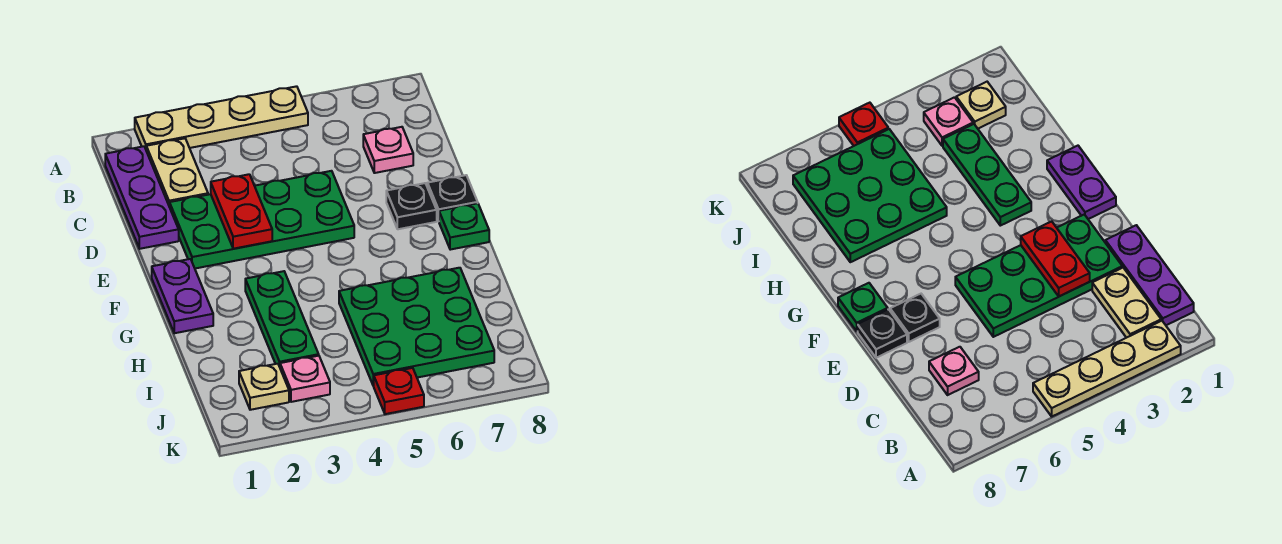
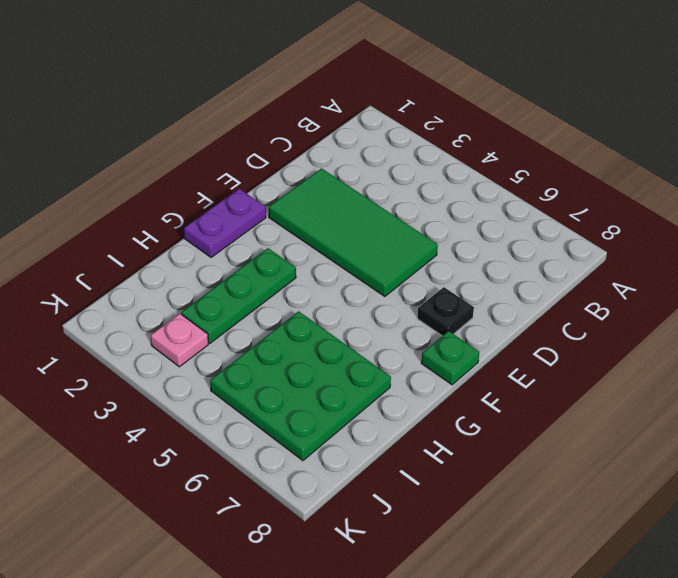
green 2x4 tile [269,169,438,297] -> green 2x4 plate [169,171,354,268]
none -> tan 1x4 plate [135,86,308,149]
none -> purple 1x3 plate [105,146,179,249]
none -> tan 1x2 plate [146,138,208,205]

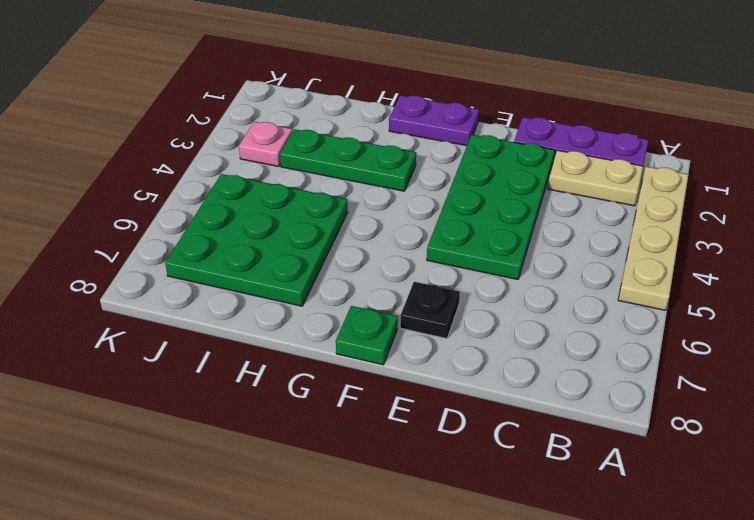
none -> pink 1x1 plate [363,127,413,173]
none -> black 1x1 plate [427,175,478,221]
none -> tan 1x1 plate [239,364,289,410]

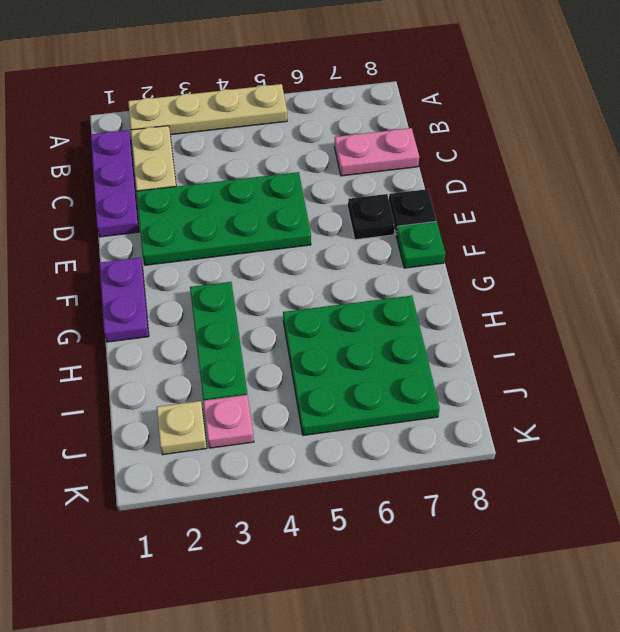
pink 1x2 plate [334,128,419,176] -> pink 1x1 plate [363,127,413,173]
none -> red 1x1 plate [374,368,424,414]
none -> red 1x2 plate [211,174,272,249]

